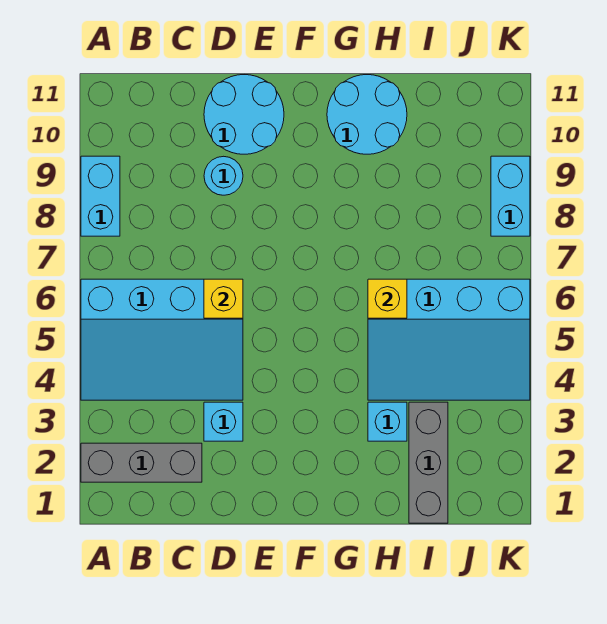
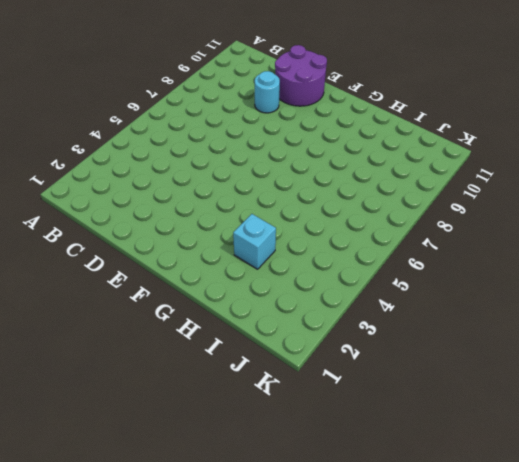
purple 2x2 round brick [275,45,327,106] -> cyan 2x2 round brick [204,75,284,154]
none -> grey 1x3 brick [81,443,202,482]
none -> cyan 3x4 slope [81,279,243,400]
none -> cyan 1x2 brick [81,156,120,236]

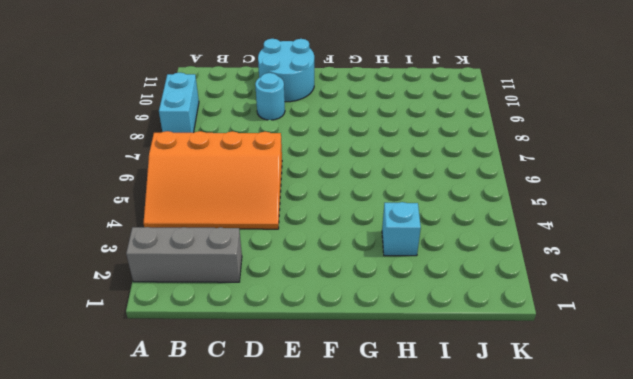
orange 3x4 slope [144,131,282,229] -> cyan 3x4 slope [81,279,243,400]
none -> cyan 1x1 brick [204,402,243,441]
none -> cyan 2x2 round brick [327,75,407,154]
none -> cyan 3x4 slope [368,279,530,400]

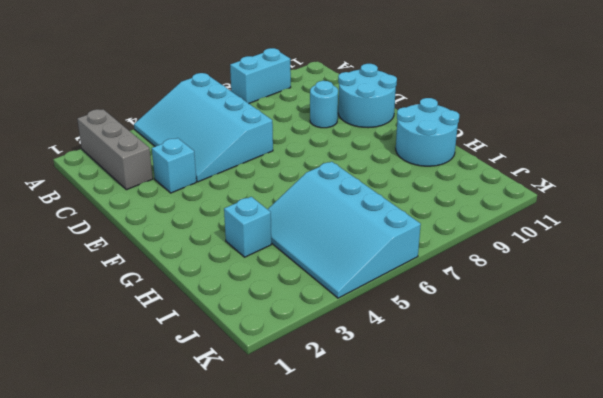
none -> grey 1x3 brick [409,402,448,523]
none -> cyan 1x2 brick [491,156,530,236]
none -> yellow 1x1 brick [204,279,243,318]

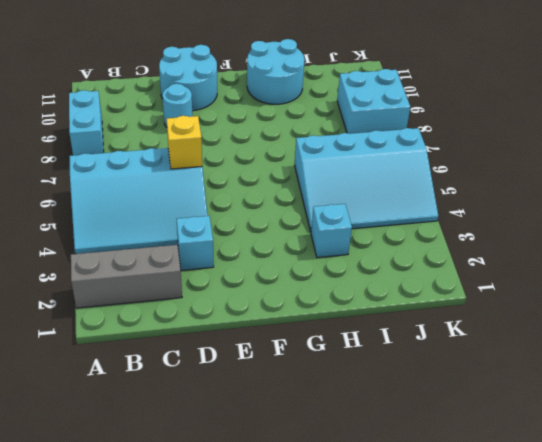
cyan 2x2 brick [337,69,410,134] -> cyan 1x2 brick [491,156,530,236]
none -> grey 1x3 brick [409,402,448,523]
none -> yellow 1x1 brick [368,279,407,318]

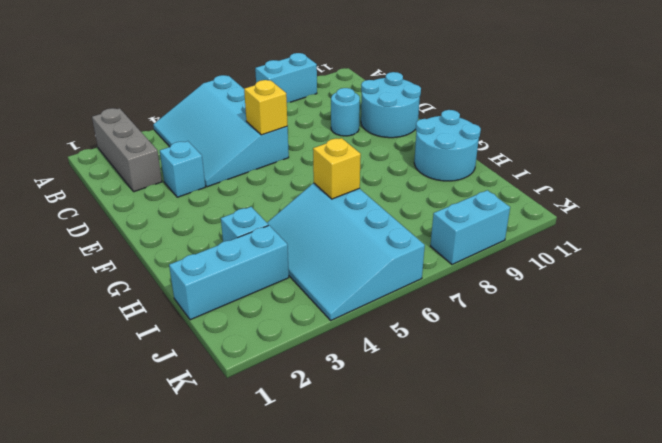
cyan 1x3 brick [169,225,289,320] -> grey 1x3 brick [409,402,448,523]

